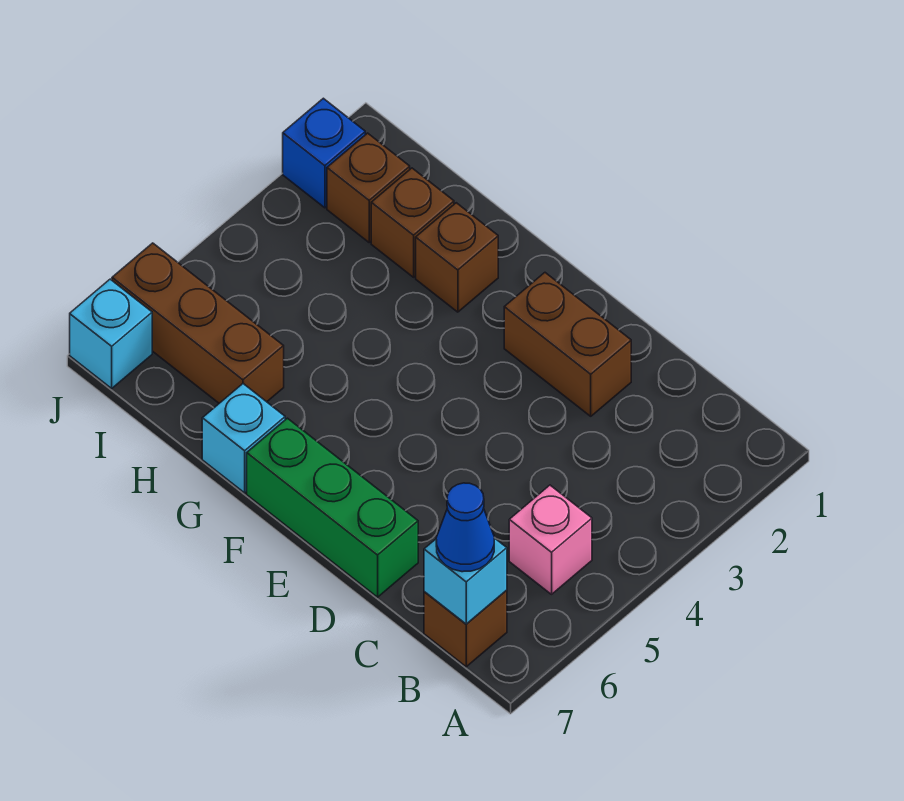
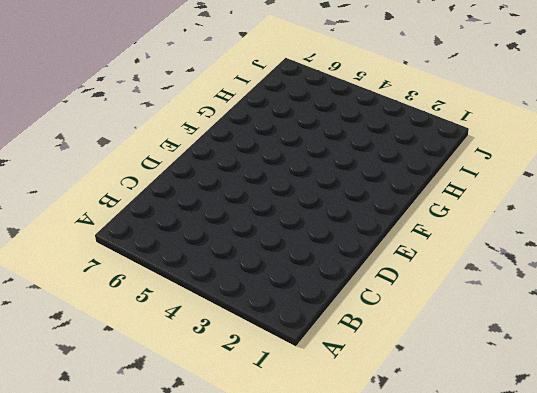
none -> pink 1x1 brick [509,485,592,594]
none -> brown 1x1 brick [424,590,507,667]
none -> brown 1x2 brick [504,273,631,416]

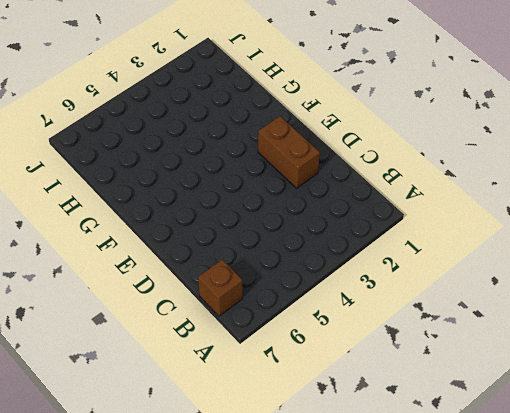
none -> pink 1x1 brick [509,485,592,594]
none -> green 1x3 brick [247,418,418,597]
none -> brown 1x1 brick [416,203,498,312]

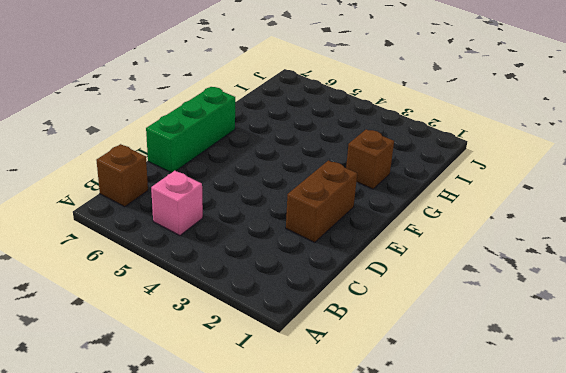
none -> cyan 1x1 brick [202,384,285,493]
none -> brown 1x1 brick [371,168,454,277]
none -> brown 1x3 brick [112,243,284,403]

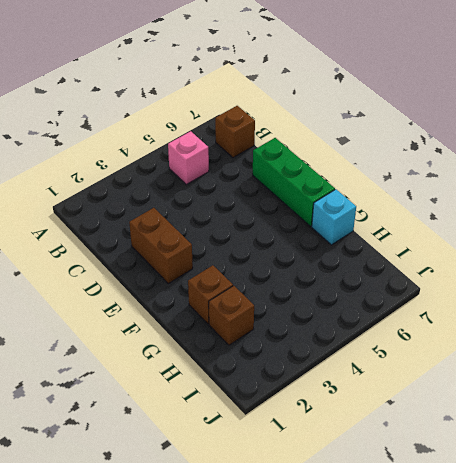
none -> brown 1x3 brick [112,243,284,403]
none -> brown 1x1 brick [327,133,410,242]
none -> blue 1x1 brick [283,98,365,208]

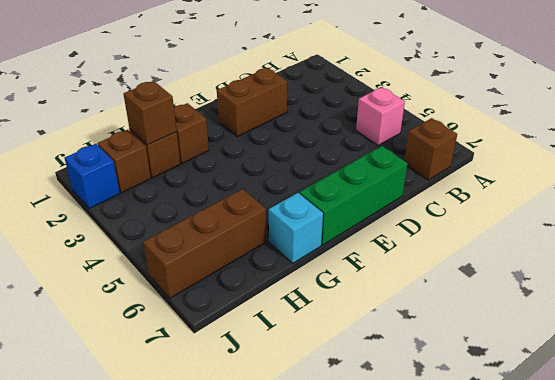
brown 1x1 brick [124,81,177,145] -> none
none -> cyan 1x1 brick [70,279,152,388]
none -> cyan 1x1 brick [424,538,507,624]
none -> blue 1x1 cone [436,483,494,572]

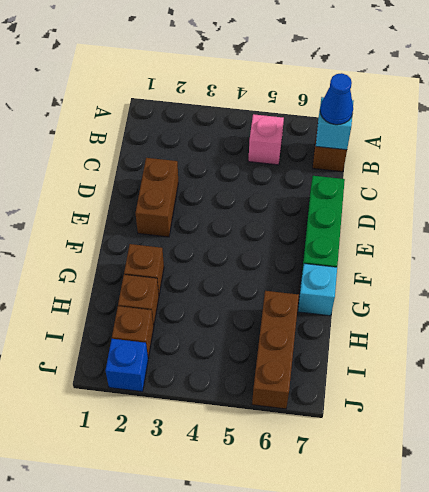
none -> cyan 1x1 brick [70,279,152,388]

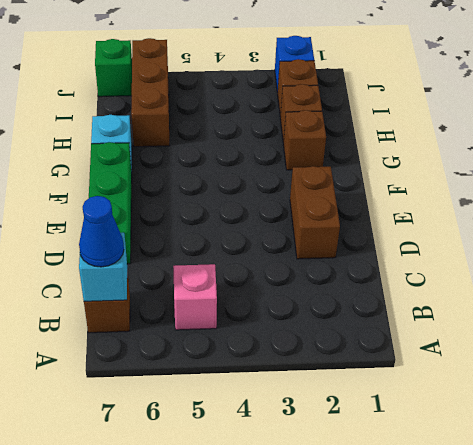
green 1x1 brick [95,39,132,97] -> cyan 1x1 brick [70,279,152,388]

